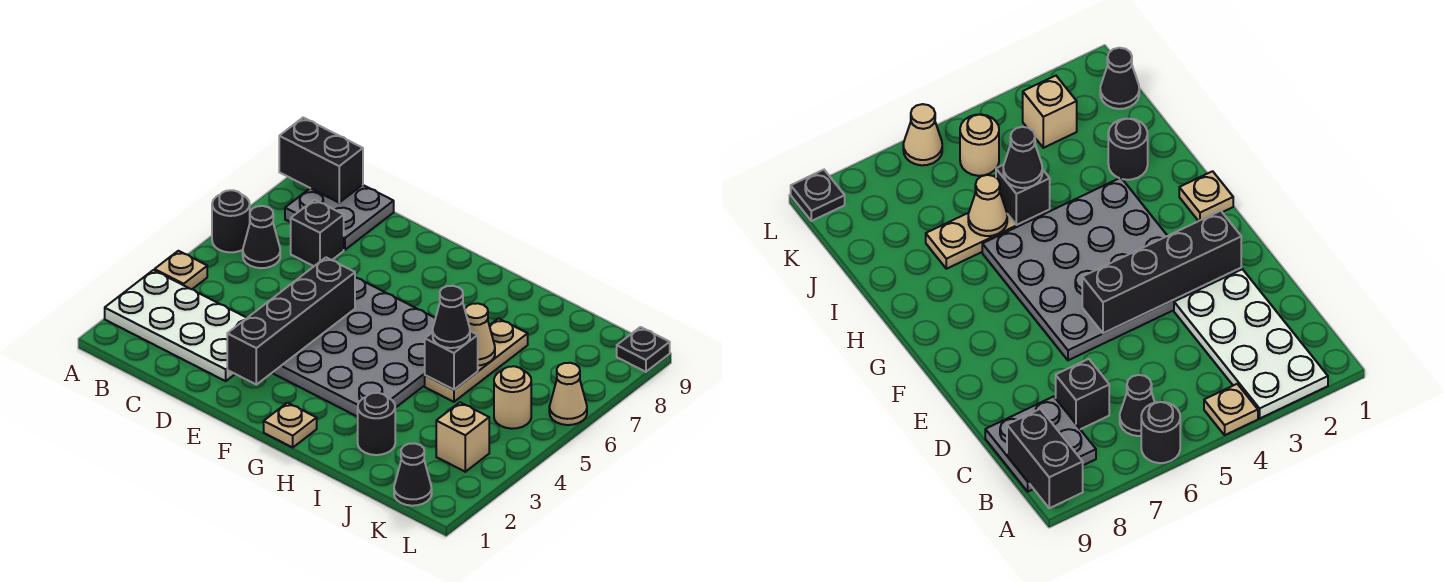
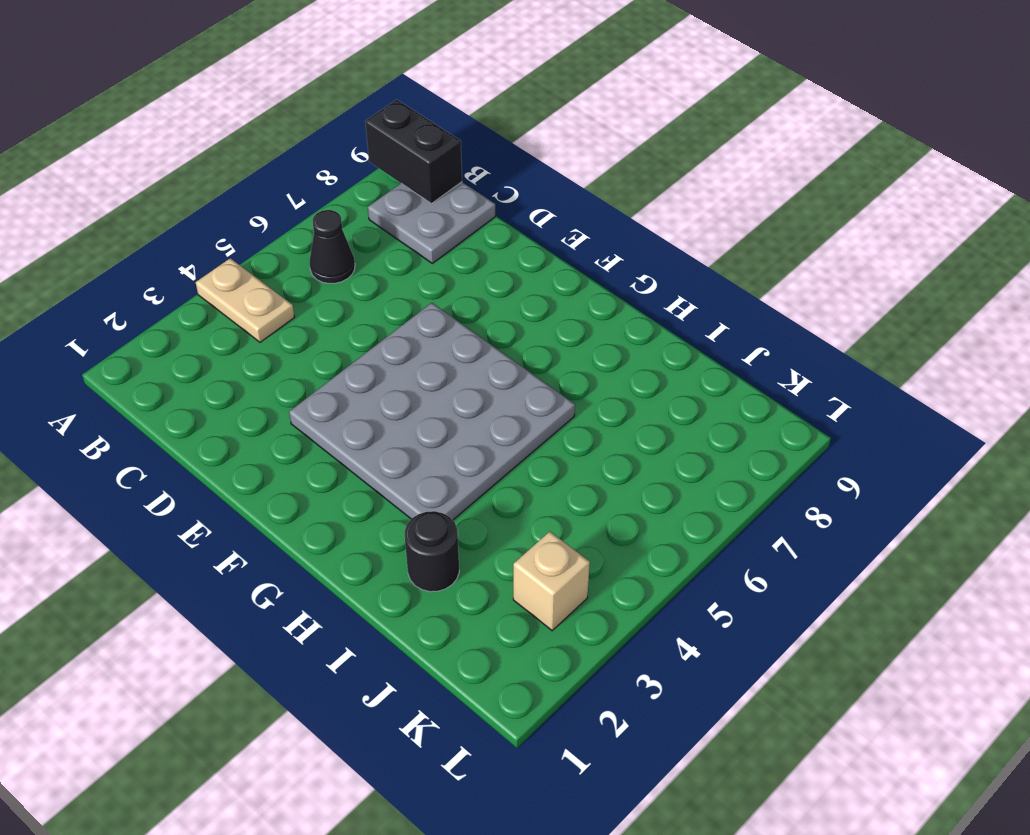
tan 1x2 plate [196,258,294,342] -> tan 1x1 plate [155,251,207,289]
none -> white 2x4 plate [105,270,246,381]
none -> black 1x1 round brick [212,190,250,252]
none -> black 1x1 brick [291,200,344,266]

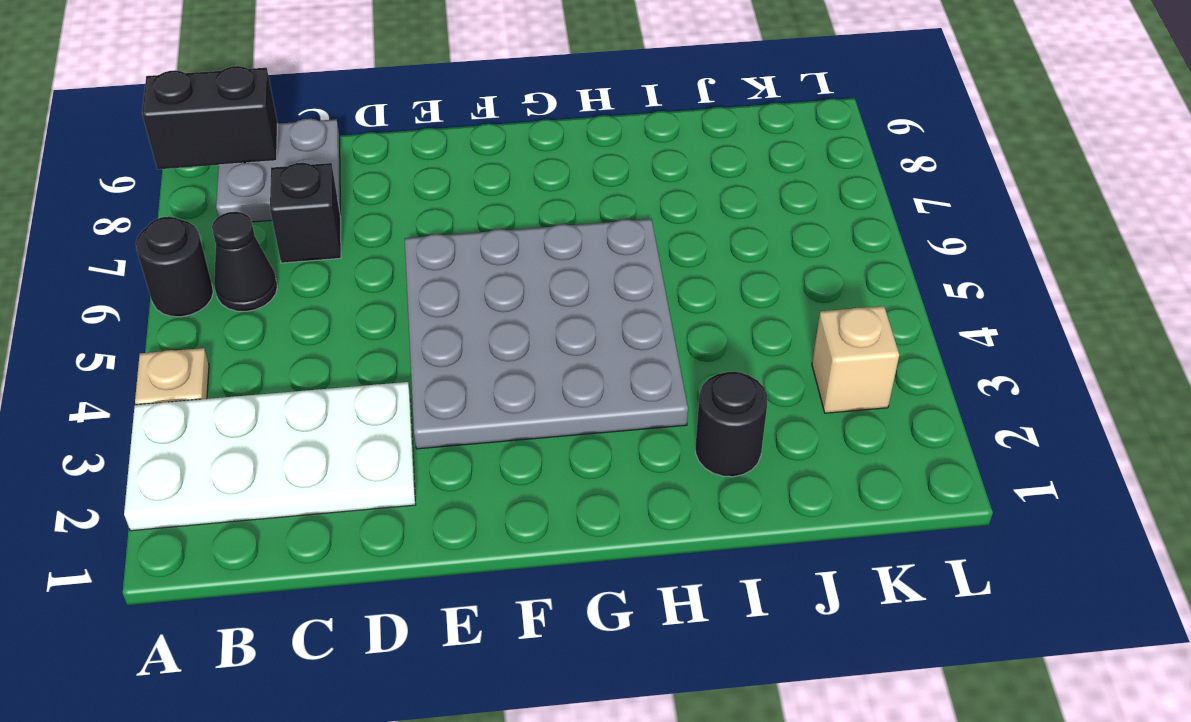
none -> tan 1x1 plate [264,403,317,447]
none -> tan 1x3 plate [425,318,528,402]
none -> black 1x1 cone [394,443,432,506]

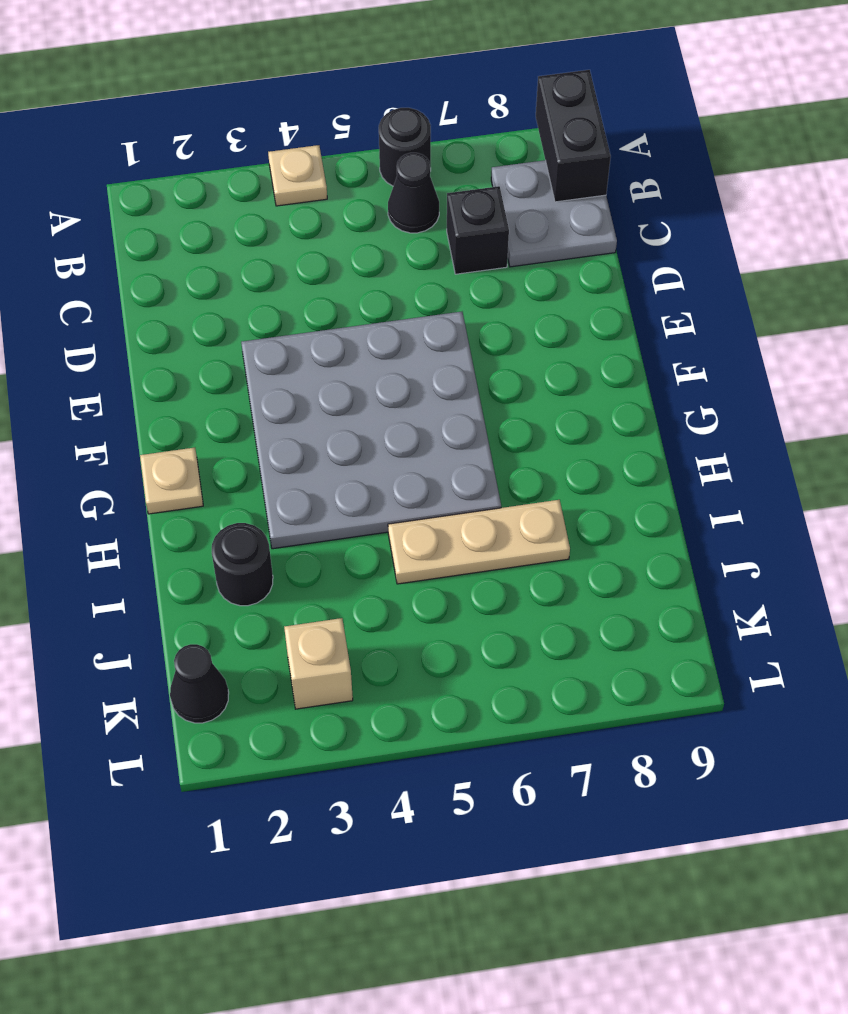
none -> white 2x4 plate [105,270,246,381]
none -> tan 1x1 round brick [494,366,531,429]
none -> tan 1x1 cone [549,363,587,425]

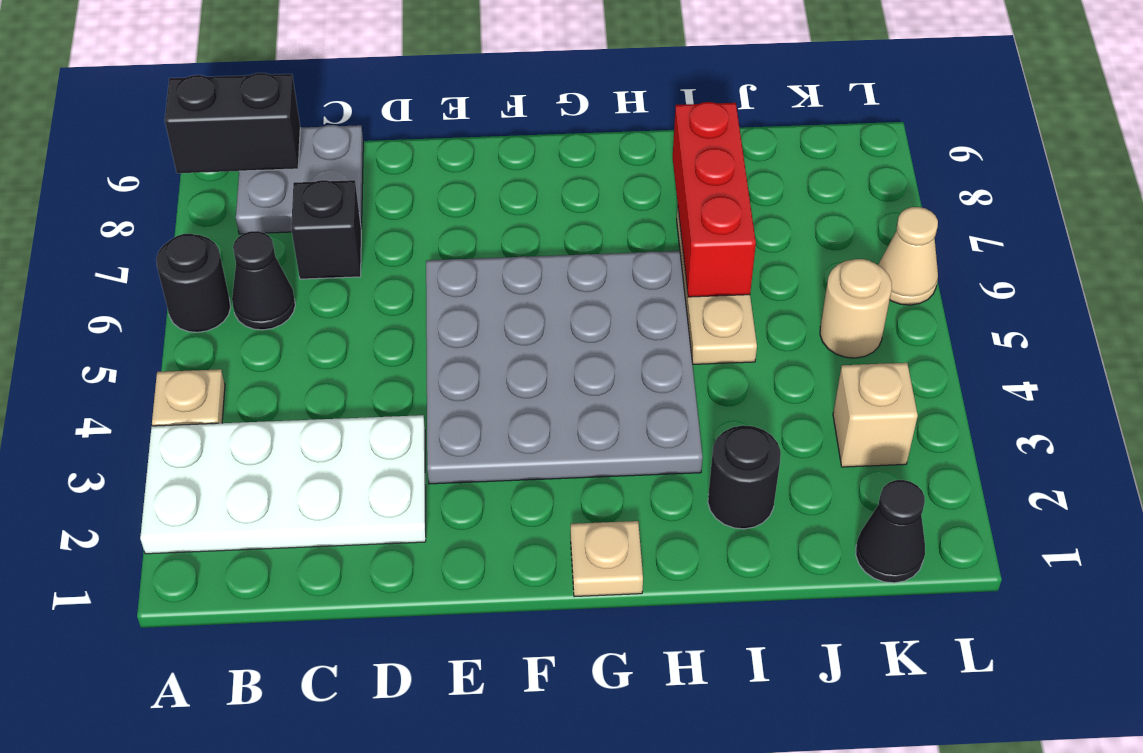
red 1x3 brick [673,102,756,297] -> tan 1x1 cone [465,303,495,365]
none -> black 1x1 plate [617,327,670,372]
none -> black 1x4 brick [227,257,355,385]
none -> black 1x1 brick [425,331,478,389]

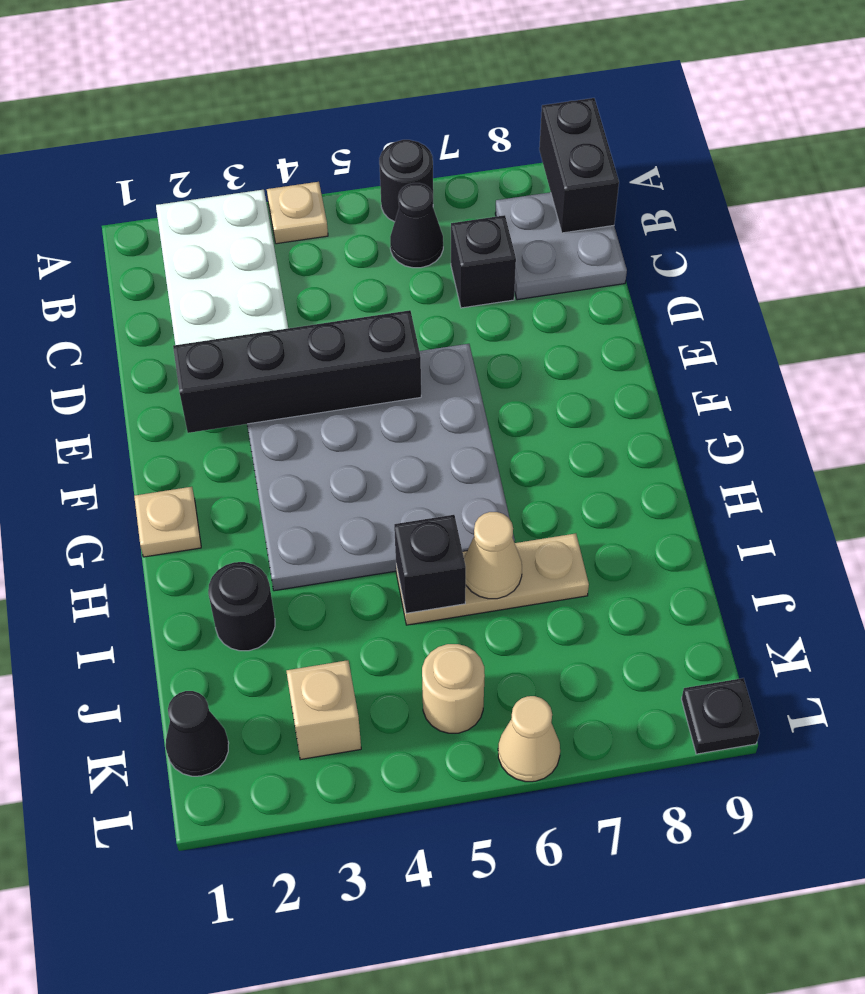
none -> black 1x1 cone [433,286,470,348]

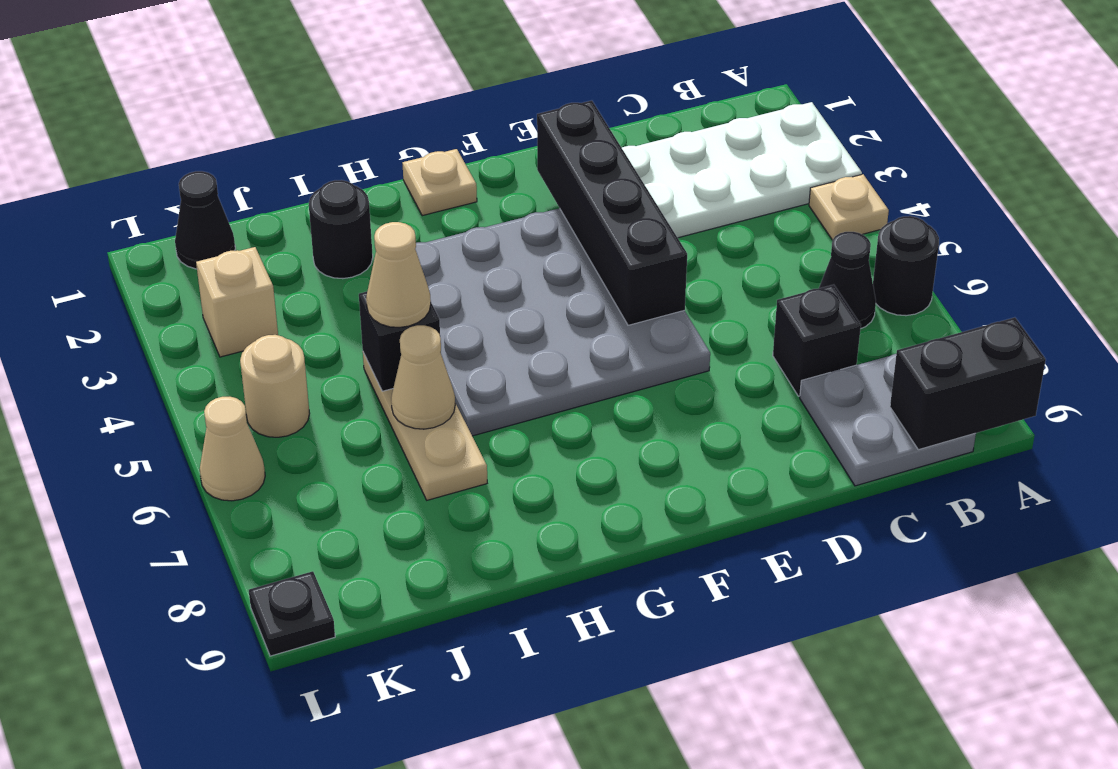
tan 1x1 cone [366,222,431,327] -> black 1x1 cone [433,286,470,348]

